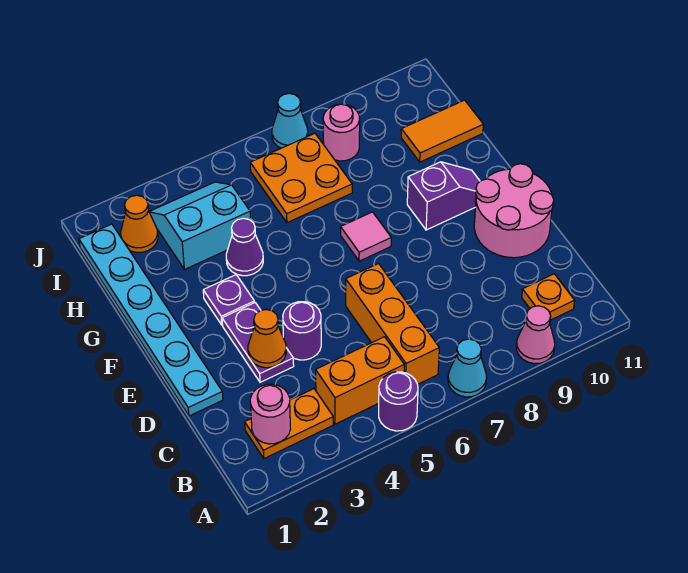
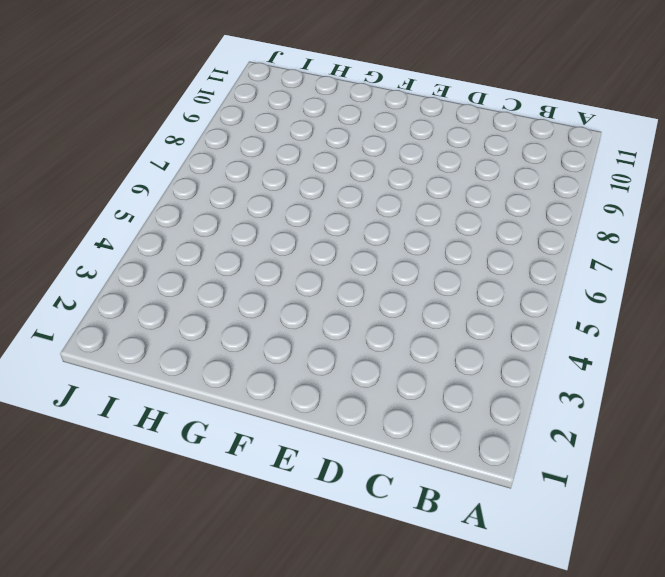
none -> purple 1x1 round brick [379,372,418,431]
none -> cyan 1x1 cone [448,339,487,397]
none -> pink 1x1 cone [516,306,555,364]

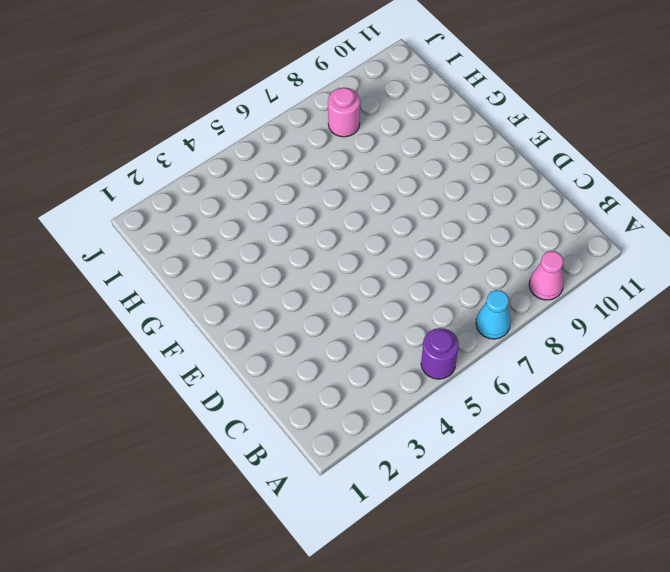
none -> orange 1x2 plate [245,389,333,459]
none -> orange 1x2 brick [316,337,404,424]
none -> orange 1x3 brick [346,264,439,384]

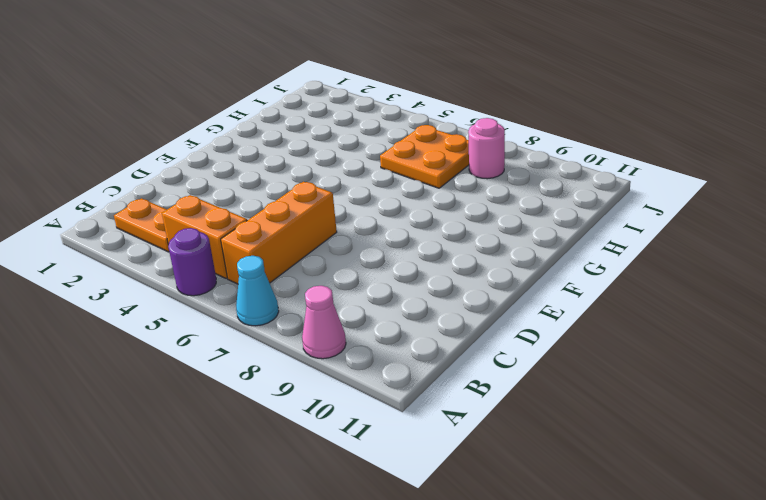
none -> orange 1x1 plate [522,274,575,320]
none -> cyan 1x6 plate [79,224,223,416]
none -> purple 1x2 plate [222,303,294,382]

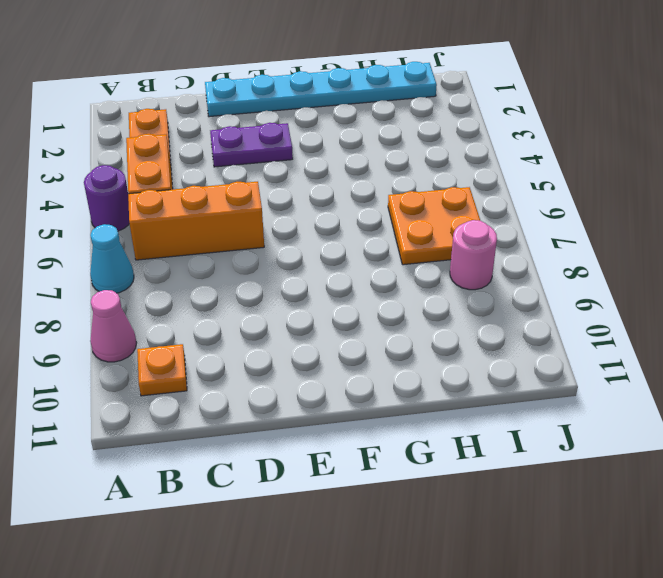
none -> purple 1x1 round brick [283,302,321,360]
none -> pink 2x2 round brick [474,164,554,258]
none -> purple 1x1 plate [203,275,255,325]

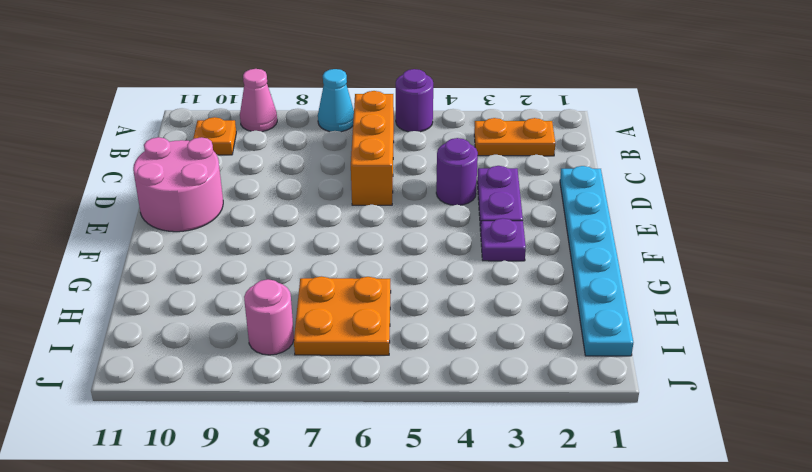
none -> orange 1x2 brick [316,337,404,424]
none -> pink 1x1 tile [341,212,391,261]
none -> purple 1x2 slope [407,162,480,230]

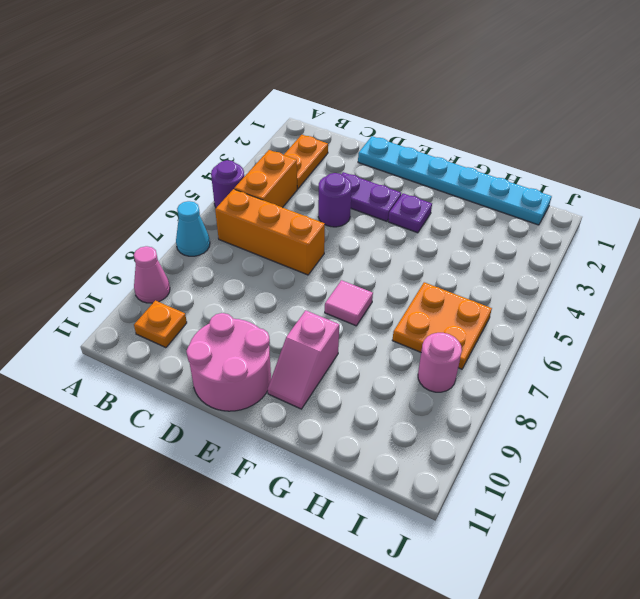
pink 1x2 slope [268,310,339,409] -> purple 1x2 slope [407,162,480,230]
none -> purple 1x1 cone [226,218,263,276]
none -> cyan 2x2 slope [149,182,251,269]
none -> orange 1x2 tile [401,100,483,162]

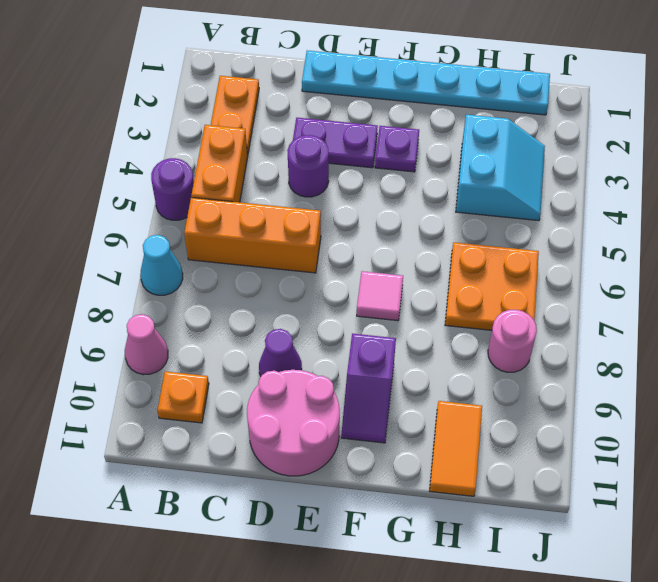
purple 1x1 cone [259,329,302,376] -> purple 1x1 cone moved to [226,218,263,276]
none -> orange 1x1 cone [121,195,158,252]
none -> cyan 1x1 cone [272,93,308,148]
none -> pink 1x1 round brick [250,384,290,444]

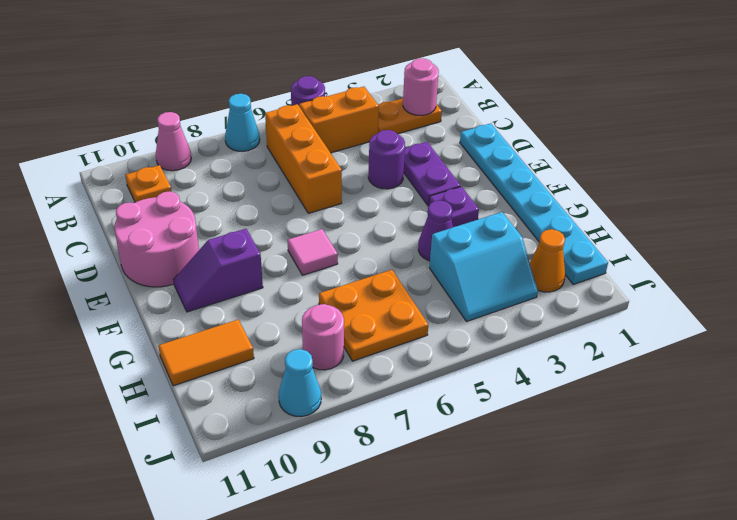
cyan 1x1 cone [279,349,321,417] -> cyan 1x1 cone moved to [272,93,308,148]
none -> orange 1x1 cone [248,310,286,368]

